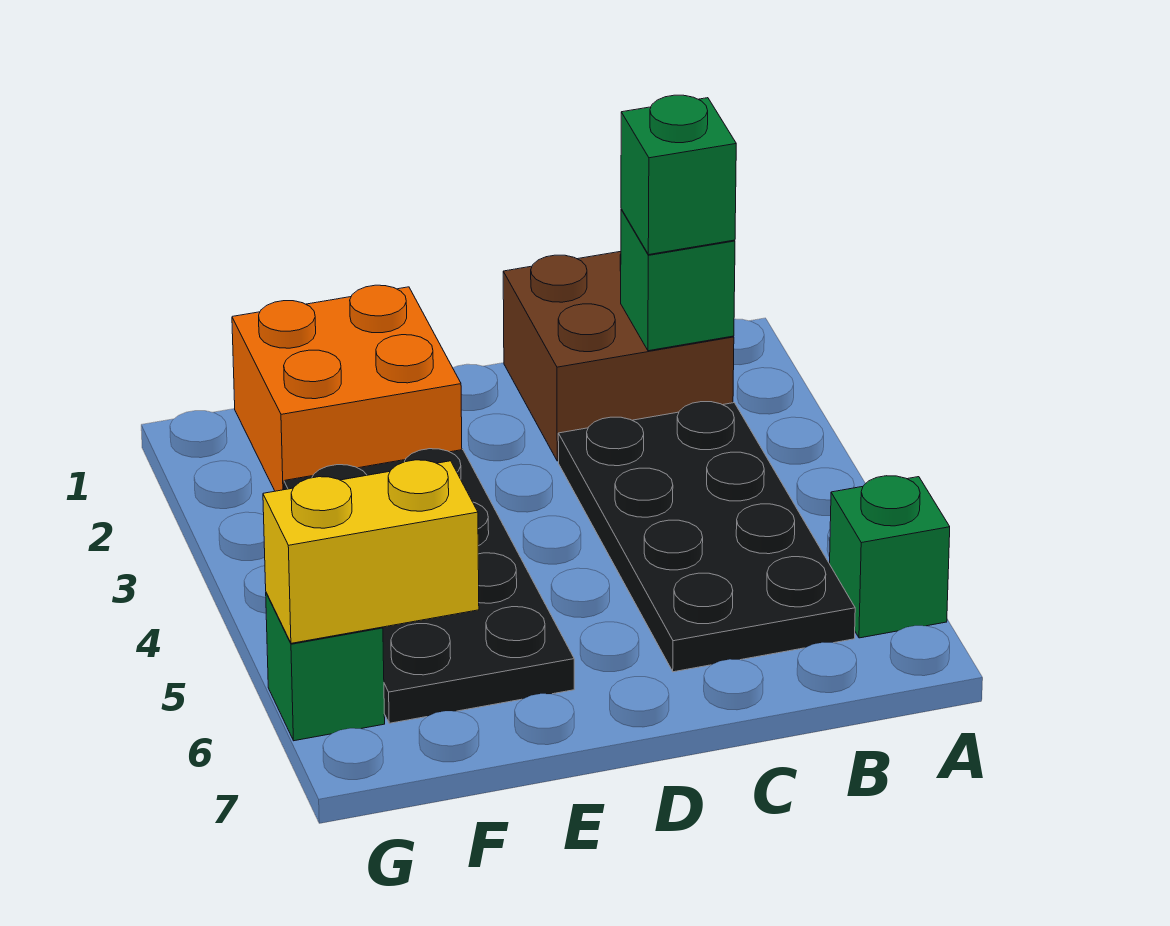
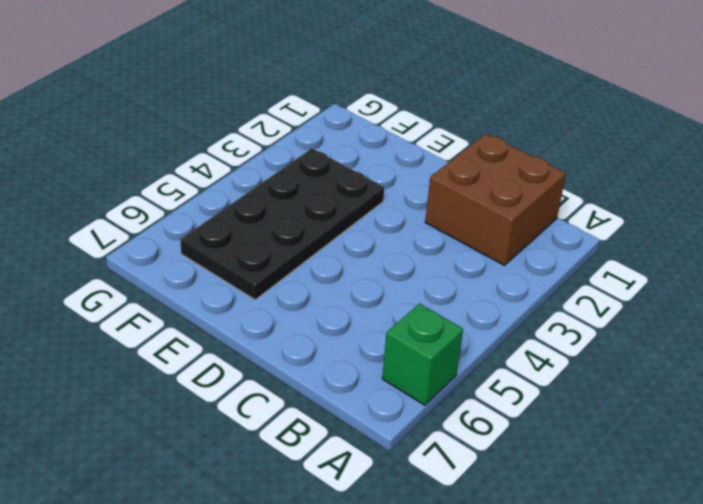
none -> black 2x4 plate [558,402,855,672]
none -> orange 2x2 brick [232,285,462,491]

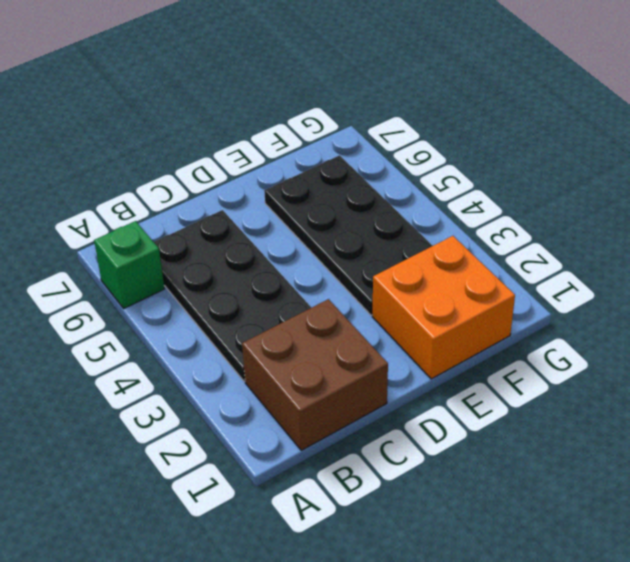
none -> green 1x1 brick [266,593,385,741]
none -> green 1x1 brick [621,209,735,351]

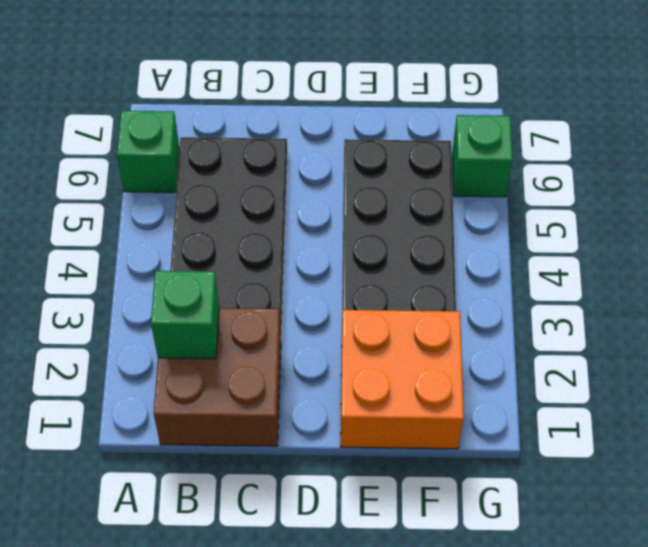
none -> yellow 1x2 brick [263,460,479,643]
none -> green 1x1 brick [621,95,736,255]

